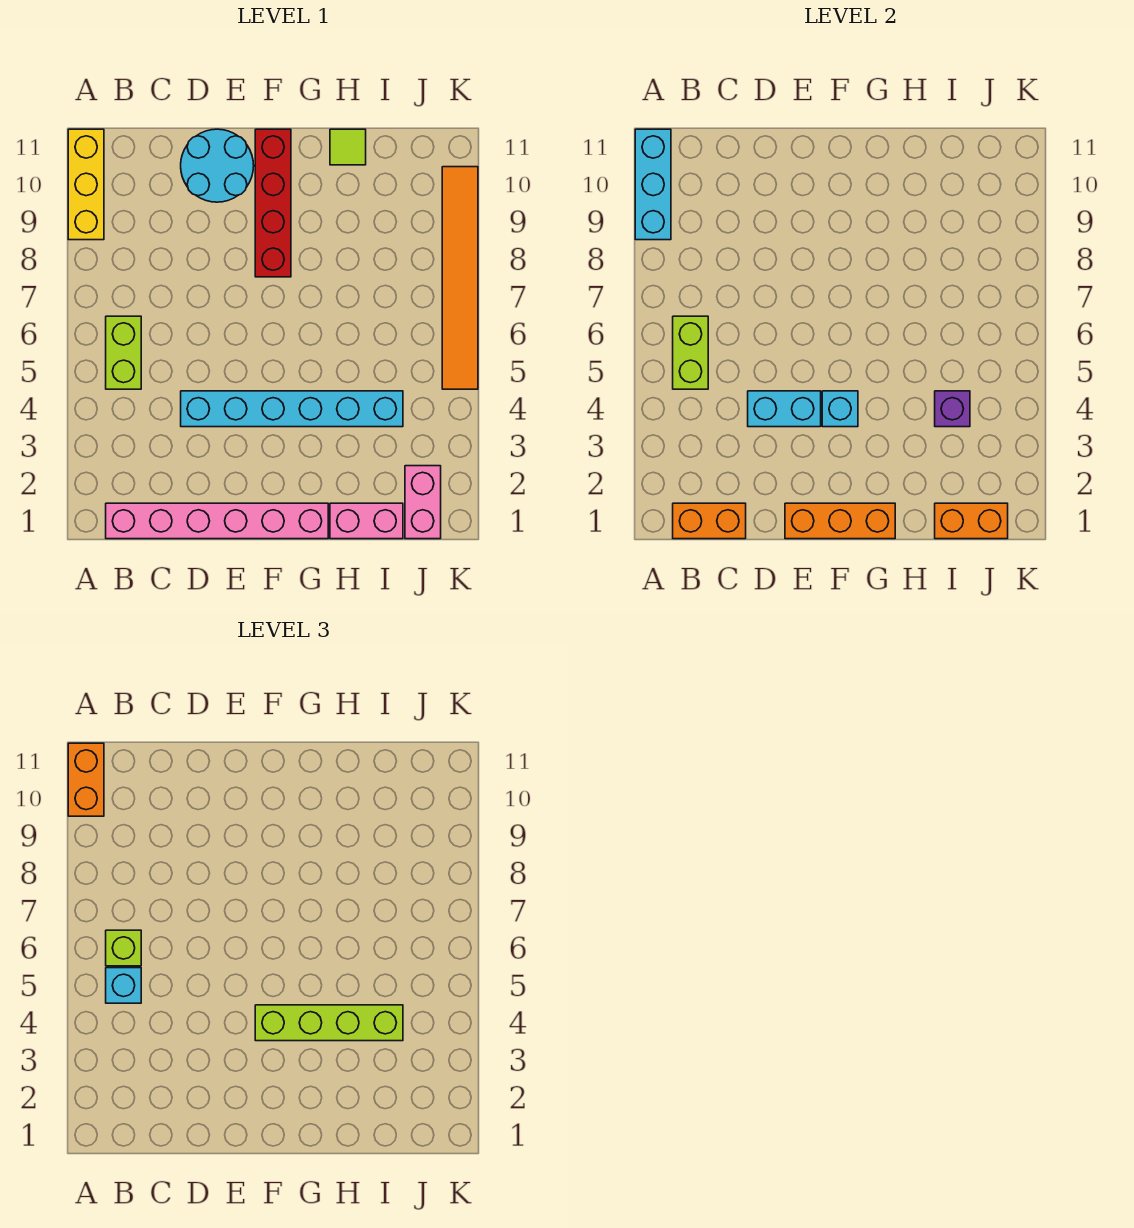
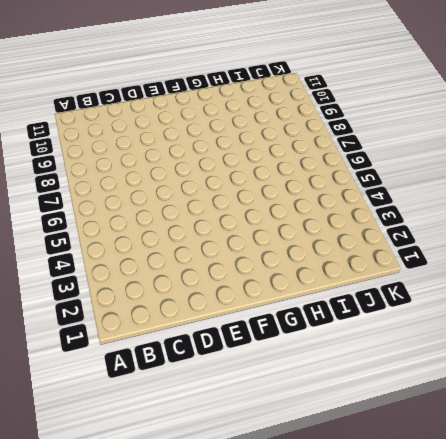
none -> yellow 1x3 brick [68,129,104,240]
none -> pink 1x6 brick [106,503,328,539]
none -> lime 1x2 brick [106,316,141,389]

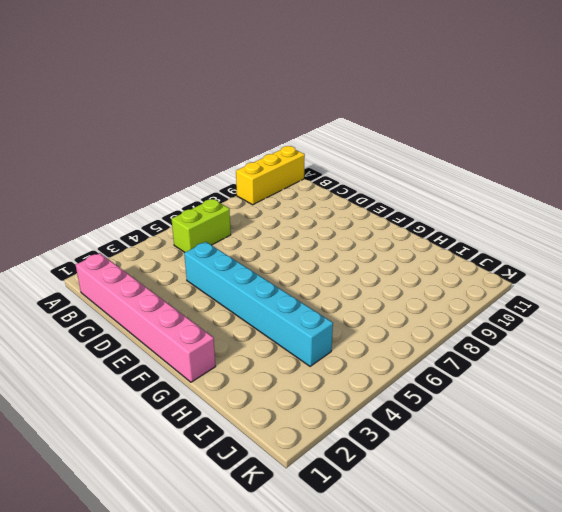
none -> cyan 2x2 round brick [181,129,254,202]
none -> red 1x4 brick [255,129,291,277]
none -> pink 1x2 brick [330,503,403,539]

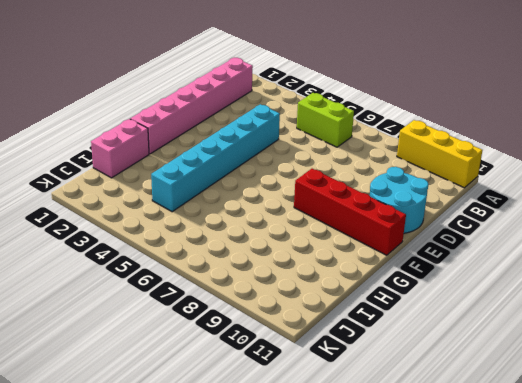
none -> lime 1x1 tile [330,129,366,165]
none -> pink 1x2 brick [405,466,441,539]
none -> orange 1x6 tile [442,167,478,389]

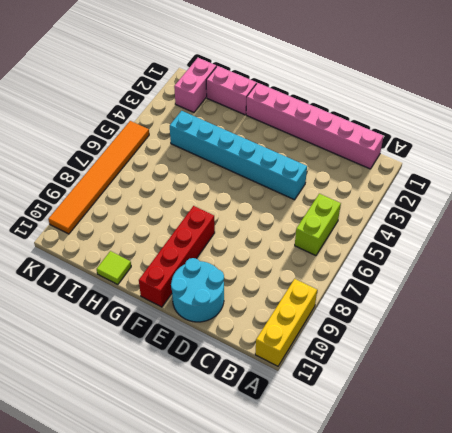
none -> cyan 1x3 brick [635,129,671,240]
none -> orange 1x2 brick [673,503,746,539]
none -> lime 1x2 brick [673,316,708,389]

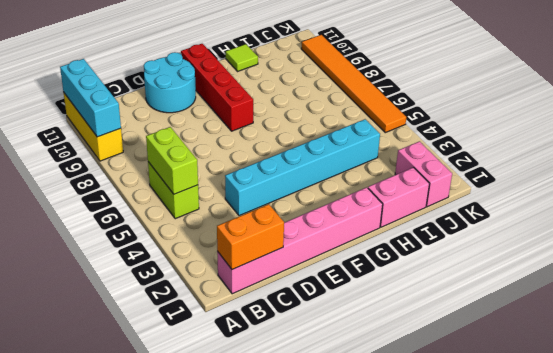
none -> cyan 1x2 brick [748,391,821,427]
none -> orange 1x3 brick [785,503,895,539]
none -> cyan 1x1 brick [822,391,858,427]

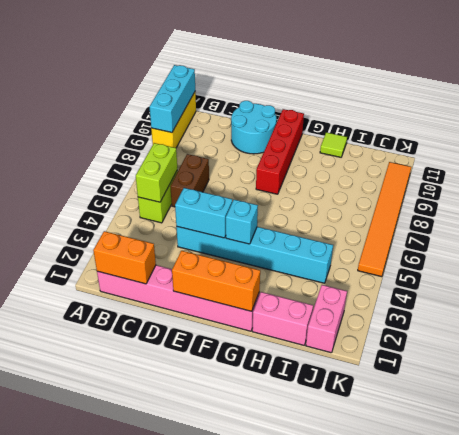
brown 1x2 brick [170,154,209,207] -> none
none -> orange 1x2 brick [935,503,1008,539]
none -> purple 1x1 brick [935,391,970,427]
none -> orange 1x2 brick [68,743,104,816]

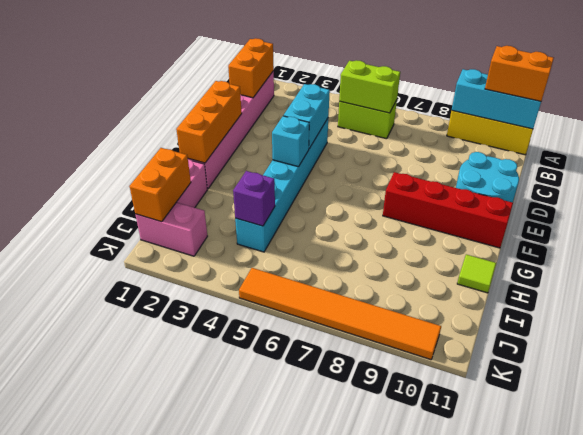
none -> cyan 1x1 brick [106,968,141,1003]
none -> lime 1x1 brick [106,930,141,966]
none -> lime 1x4 brick [255,1005,403,1041]

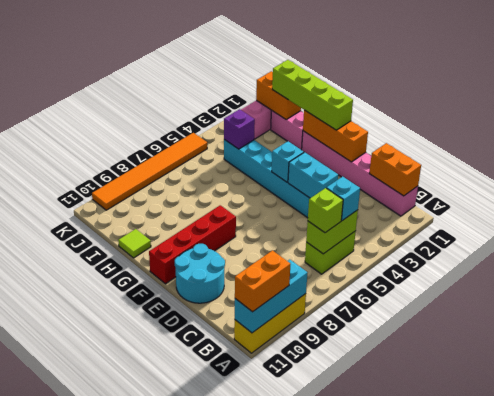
lime 1x4 brick [272,60,353,130] -> lime 1x4 brick moved to [255,1005,403,1041]

